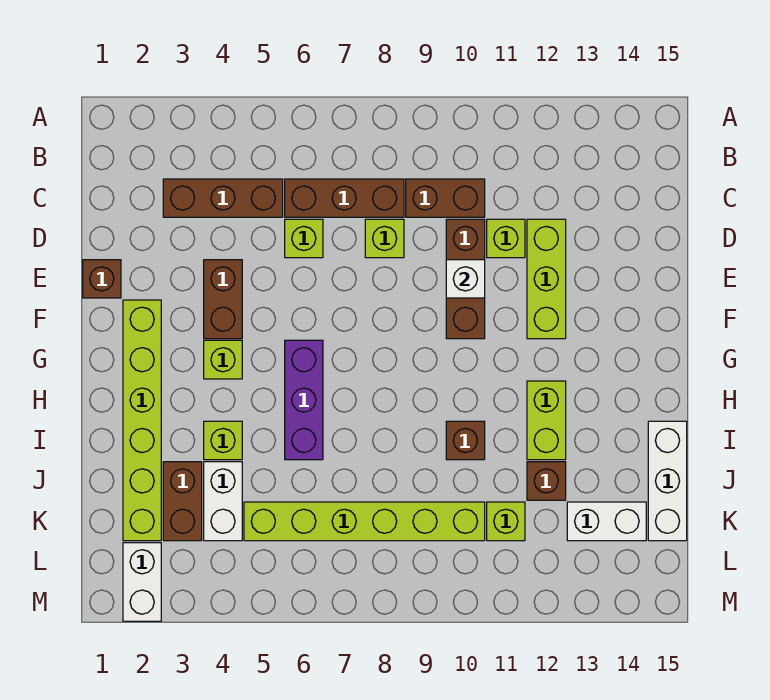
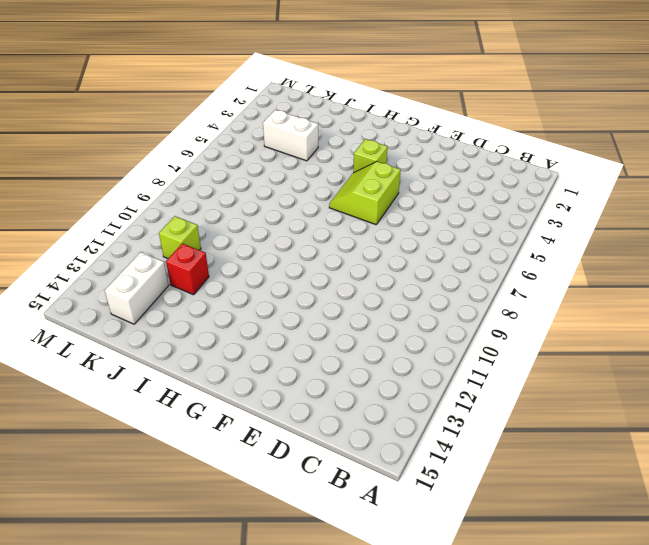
lime 2x2 slope [329,162,401,225] -> purple 1x3 brick [285,340,323,460]
red 1x1 brick [166,243,209,295] -> brown 1x1 brick [527,462,566,500]
none -> brown 1x3 brick [163,179,283,217]
none -> brown 1x3 brick [285,179,404,217]
none -> brown 1x2 brick [406,179,485,217]

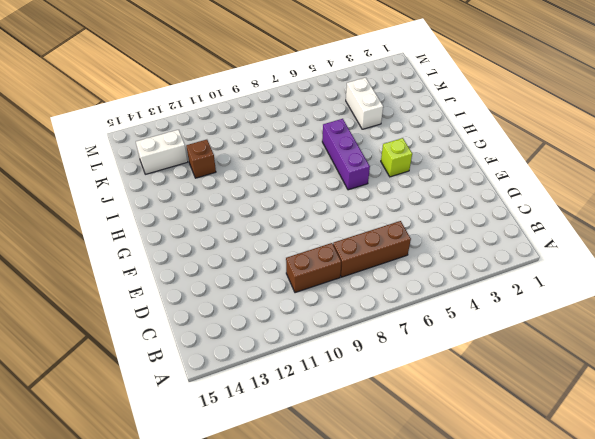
none -> brown 1x3 brick [163,179,283,217]
none -> lime 1x1 brick [285,219,323,258]
none -> lime 1x1 brick [365,219,404,258]

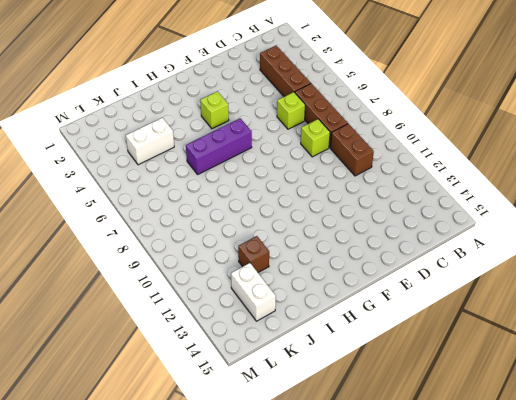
none -> brown 1x3 brick [446,219,485,339]
none -> lime 1x1 brick [487,219,525,258]
none -> lime 1x3 brick [527,219,566,339]

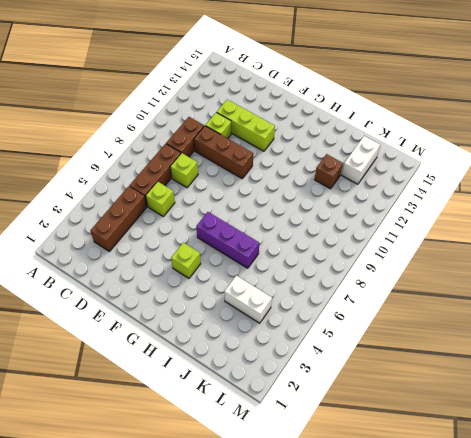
none -> brown 1x1 brick [83,260,121,298]
none -> brown 1x2 brick [204,260,242,339]
none -> lime 1x6 brick [123,300,161,541]

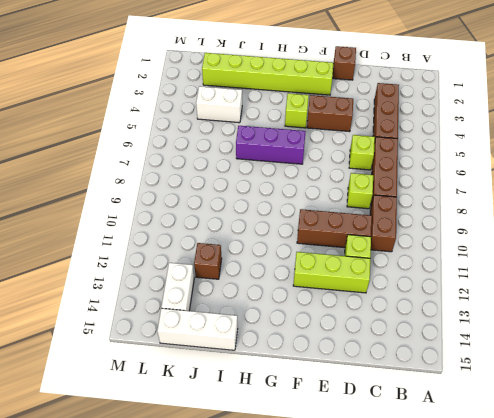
none -> lime 1x2 brick [527,381,566,460]
none -> lime 1x1 brick [204,421,242,460]
none -> brown 1x1 brick [446,421,485,460]

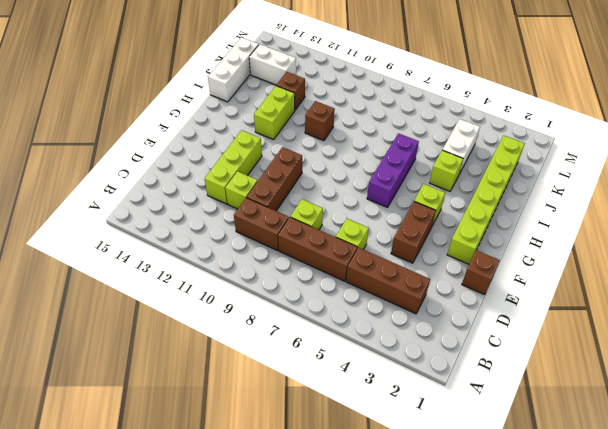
none -> brown 1x2 brick [163,462,202,541]
none -> lime 1x6 brick [244,502,485,541]
none -> lime 1x1 brick [487,502,525,541]

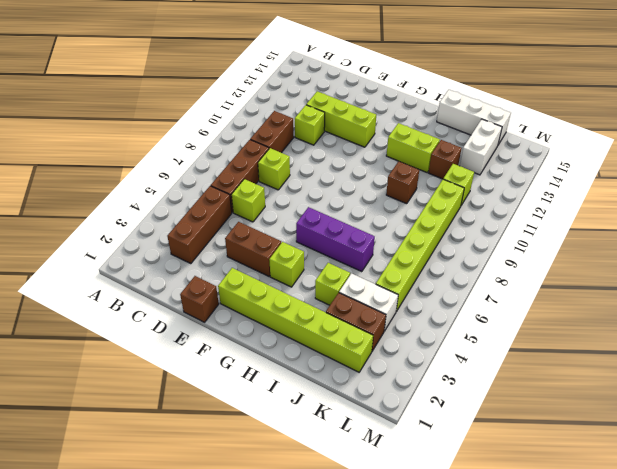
none -> brown 1x3 brick [446,219,485,339]
none -> white 1x2 brick [123,543,161,621]
none -> white 1x1 brick [446,260,485,298]

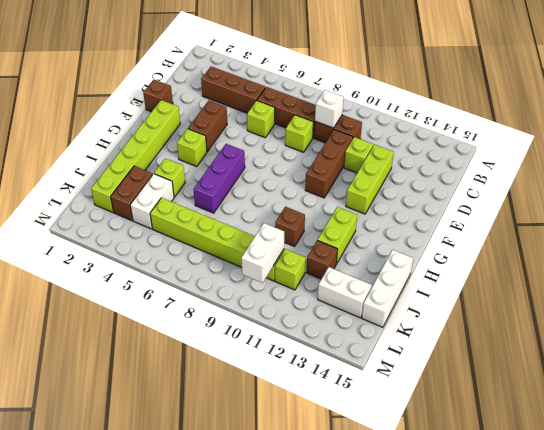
white 1x1 brick [315,90,344,128] -> white 1x1 brick moved to [446,260,485,298]
white 1x2 brick [241,223,284,283] -> white 1x2 brick moved to [123,543,161,621]

